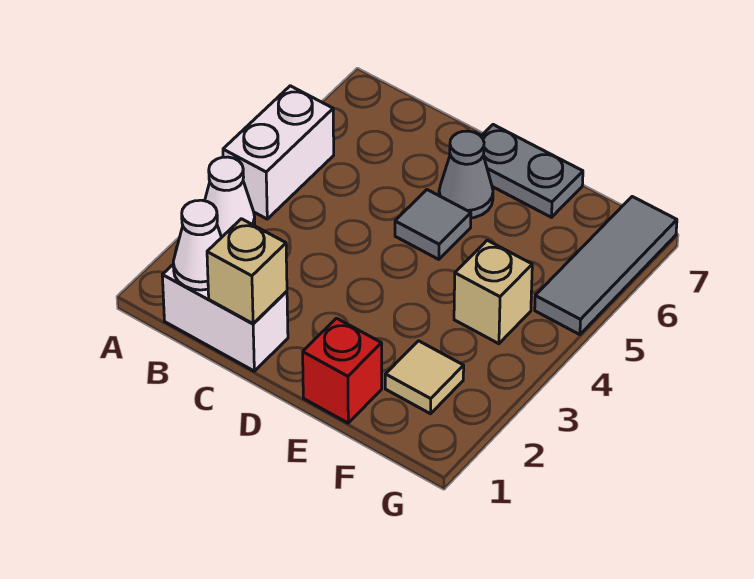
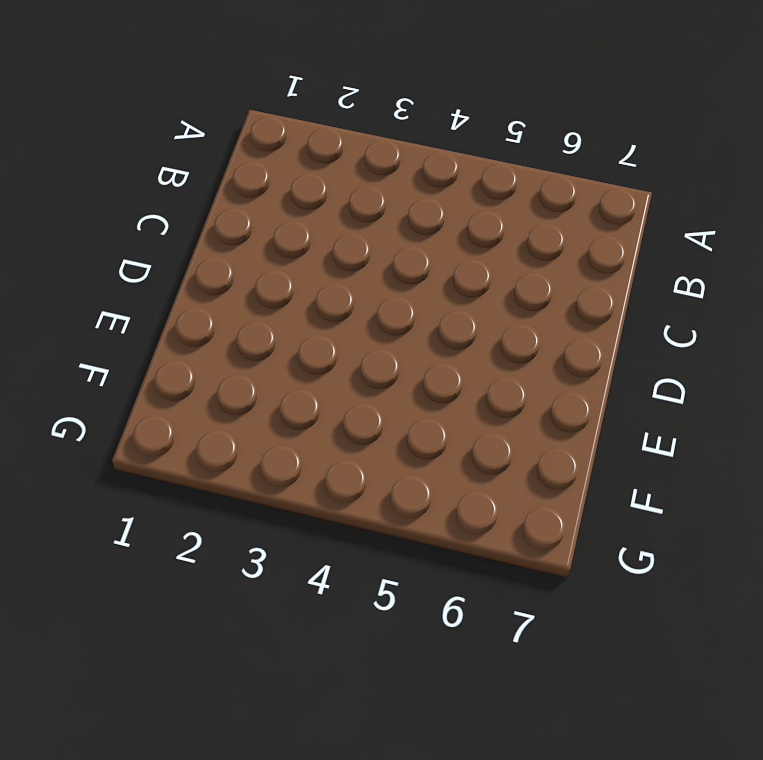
none -> white 1x1 cone [205,157,255,237]
none -> white 1x2 brick [223,86,334,219]
none -> white 1x2 brick [162,265,288,371]

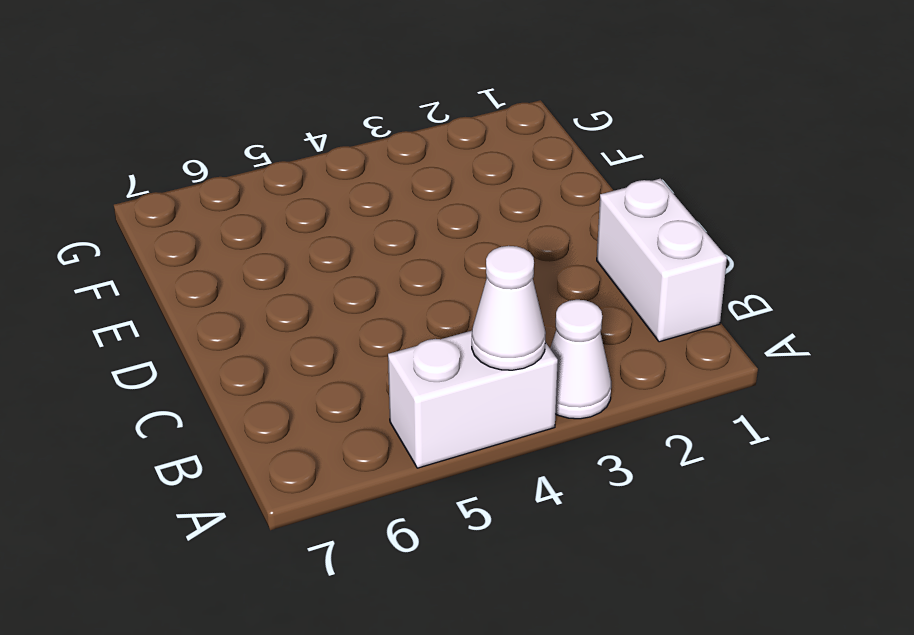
white 1x1 cone [472,246,546,370] -> white 1x1 cone moved to [173,200,222,290]
none -> grey 1x1 tile [395,190,471,259]
none -> grey 1x1 cone [439,131,493,218]
none -> grey 1x2 plate [481,125,583,217]

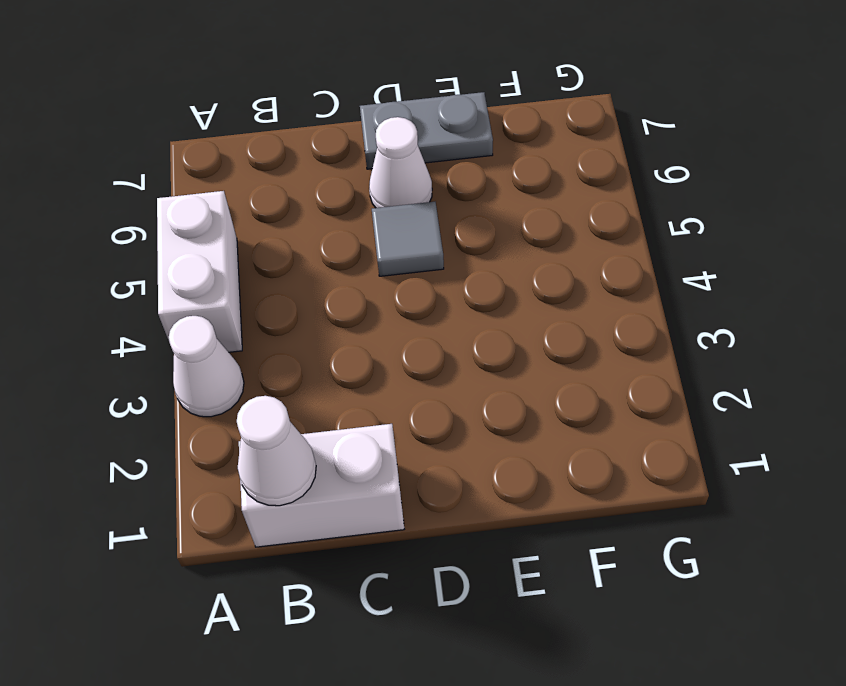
white 1x1 cone [369,117,432,208] -> grey 1x1 cone [439,131,493,218]
none -> red 1x1 brick [303,318,382,423]
none -> tan 1x1 tile [385,341,464,414]
none -> tan 1x1 brick [454,240,532,344]

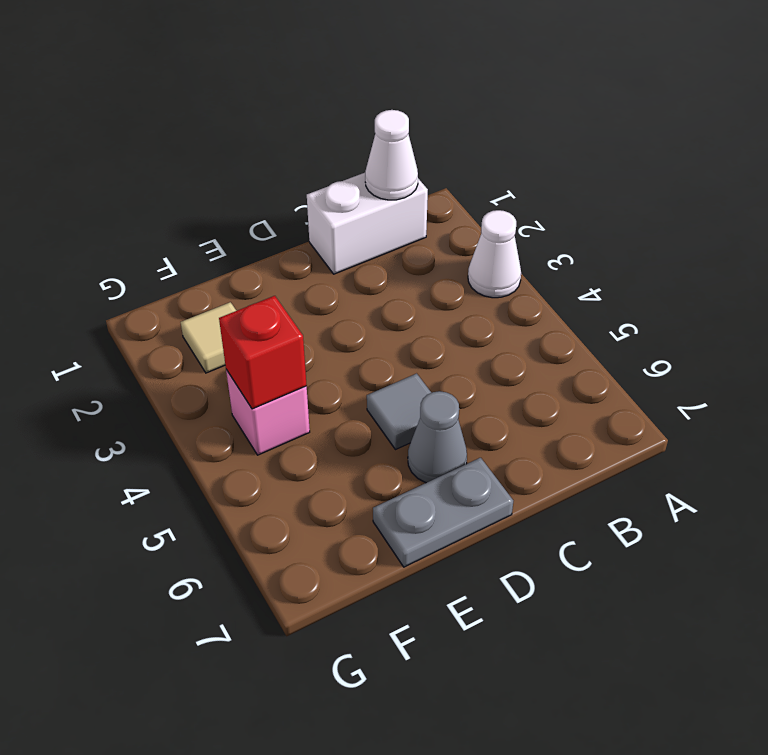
pink 1x1 brick [226,370,310,455] -> tan 1x1 brick [454,240,532,344]
red 1x1 brick [219,296,307,409] -> red 1x1 brick moved to [303,318,382,423]
none -> white 1x2 brick [223,86,334,219]
none -> grey 1x3 tile [535,197,677,335]
none -> tan 1x1 brick [207,219,287,324]

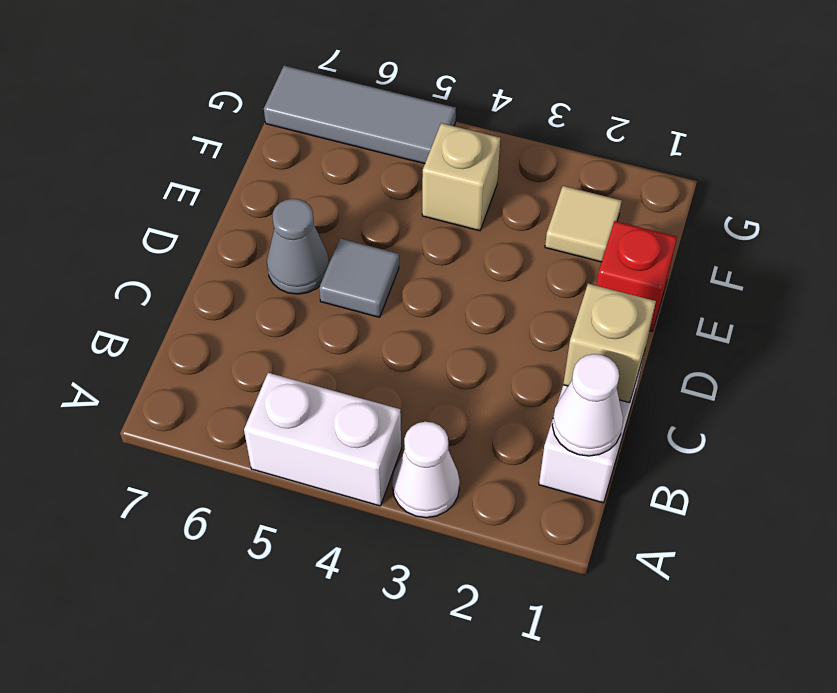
none -> grey 1x2 plate [481,125,583,217]

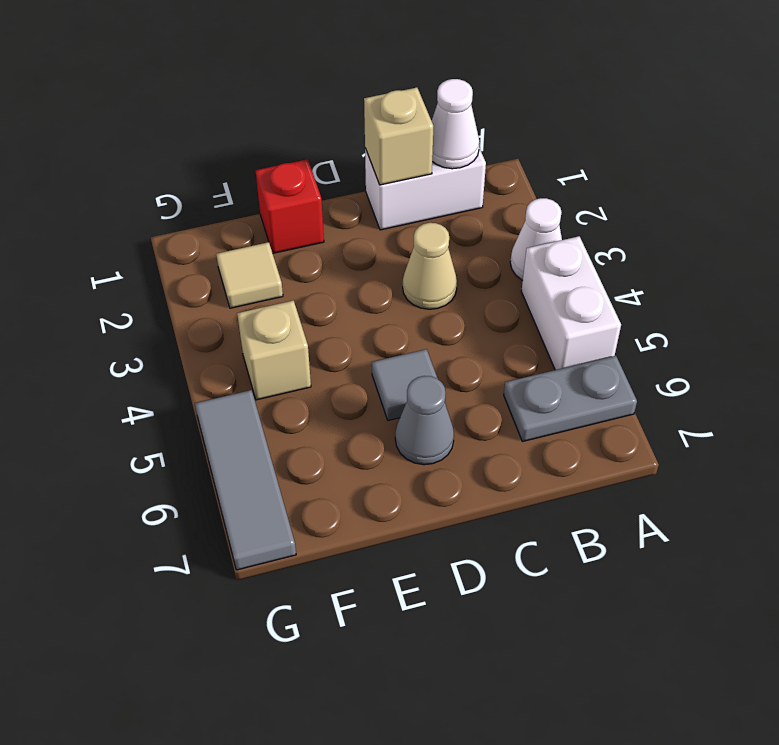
grey 1x2 plate [504,356,637,442] -> grey 1x2 plate moved to [481,125,583,217]
tan 1x1 cone [403,223,457,309] -> none

